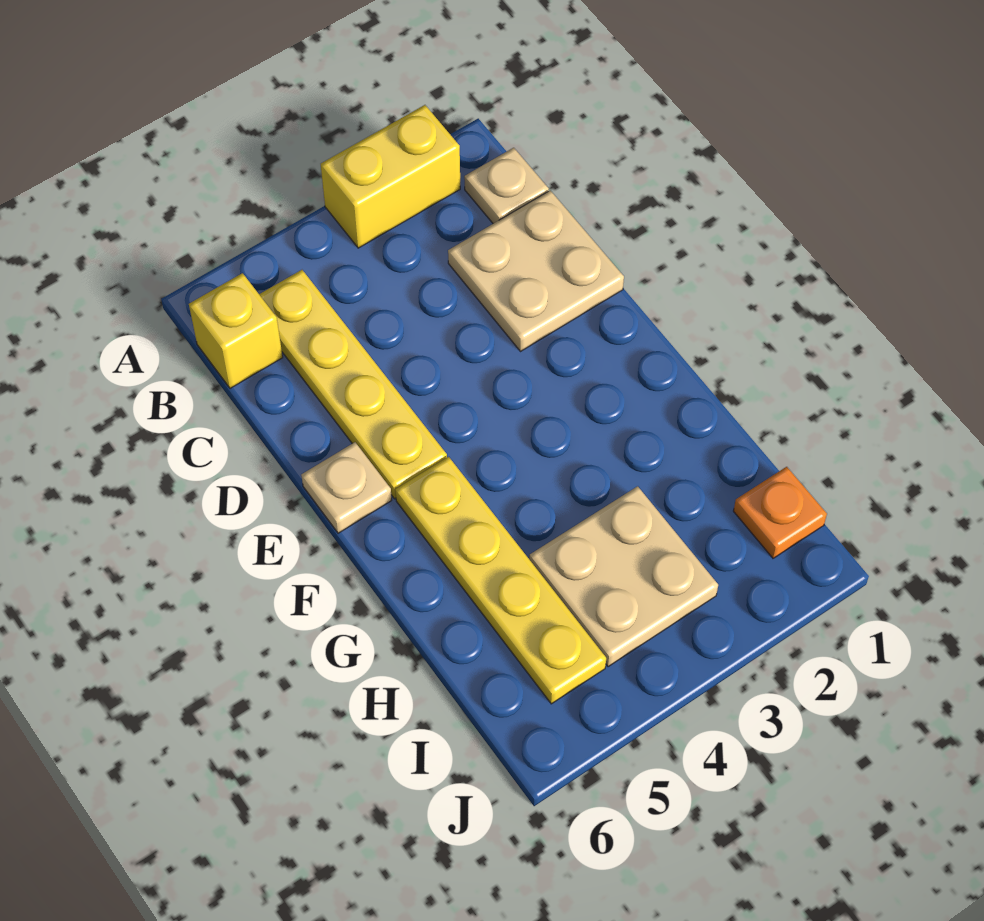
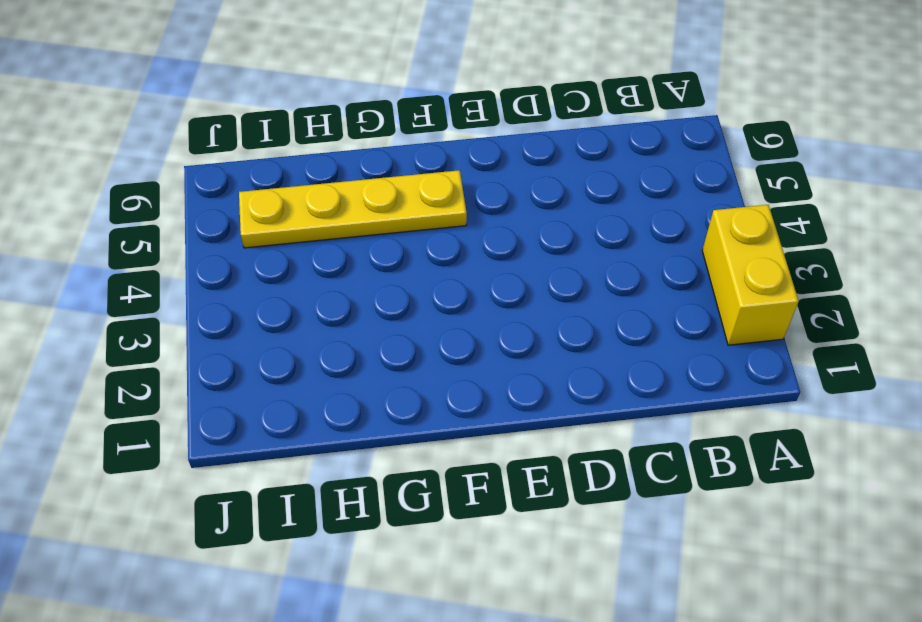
none -> tan 1x1 plate [464,148,549,224]
none -> yellow 1x4 plate [259,270,447,499]

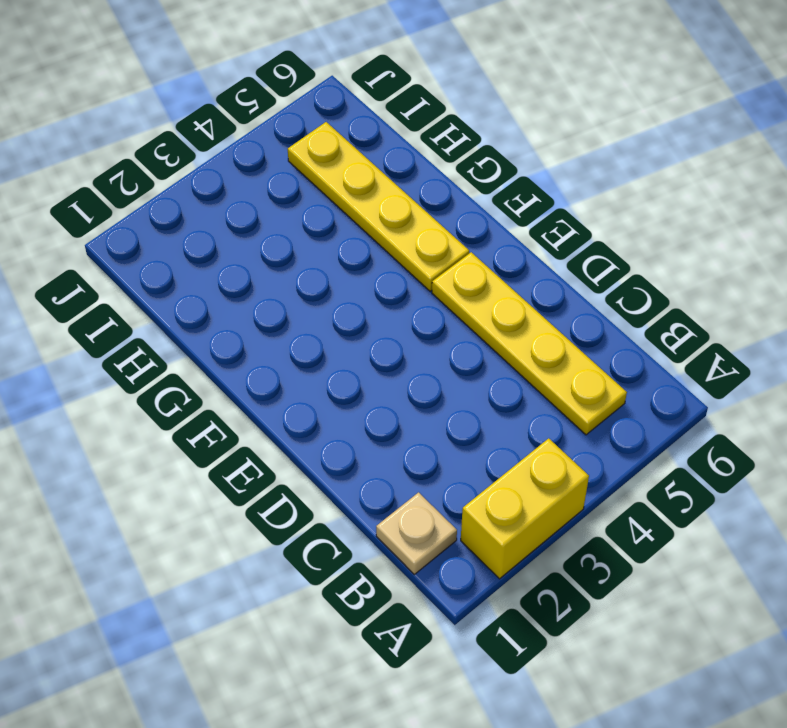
none -> yellow 1x1 brick [189,273,283,388]
none -> tan 2x2 plate [448,191,624,352]

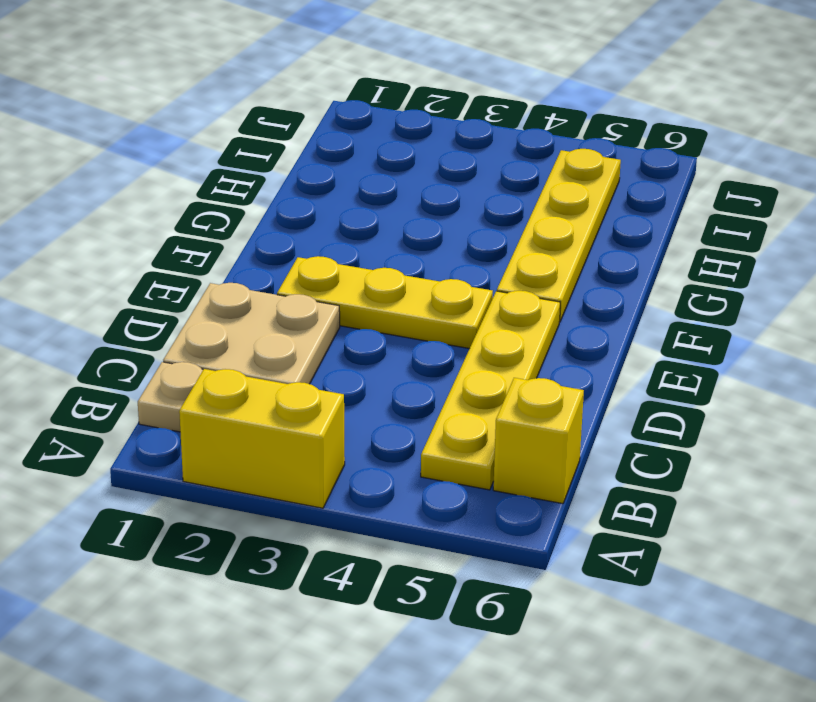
yellow 1x3 plate [277,256,493,349] -> none
none -> tan 1x1 plate [301,442,392,533]
none -> tan 2x2 plate [529,486,718,667]

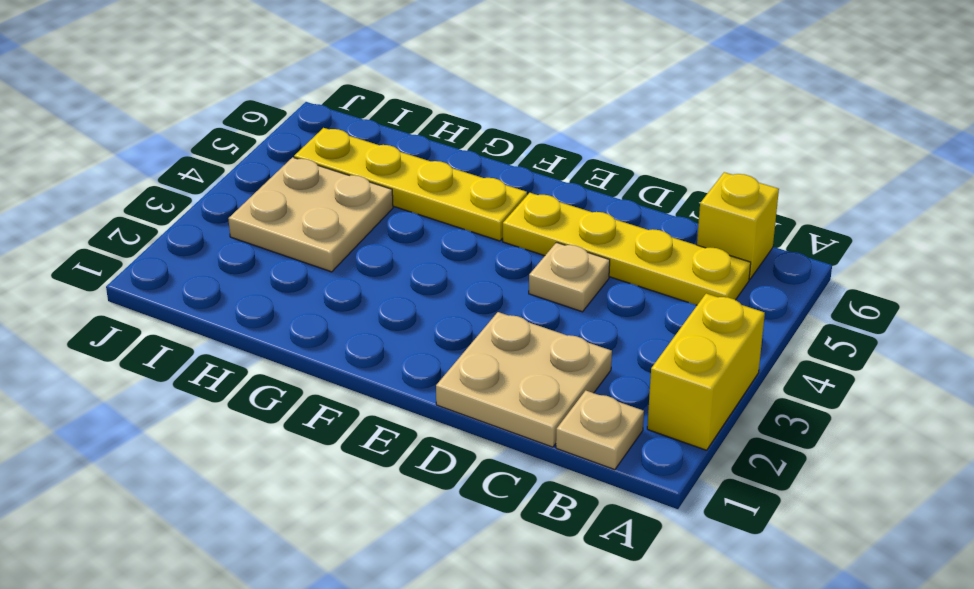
tan 1x1 plate [529,242,610,312] -> tan 1x1 plate moved to [301,442,392,533]
none -> orange 1x1 plate [734,467,827,558]

